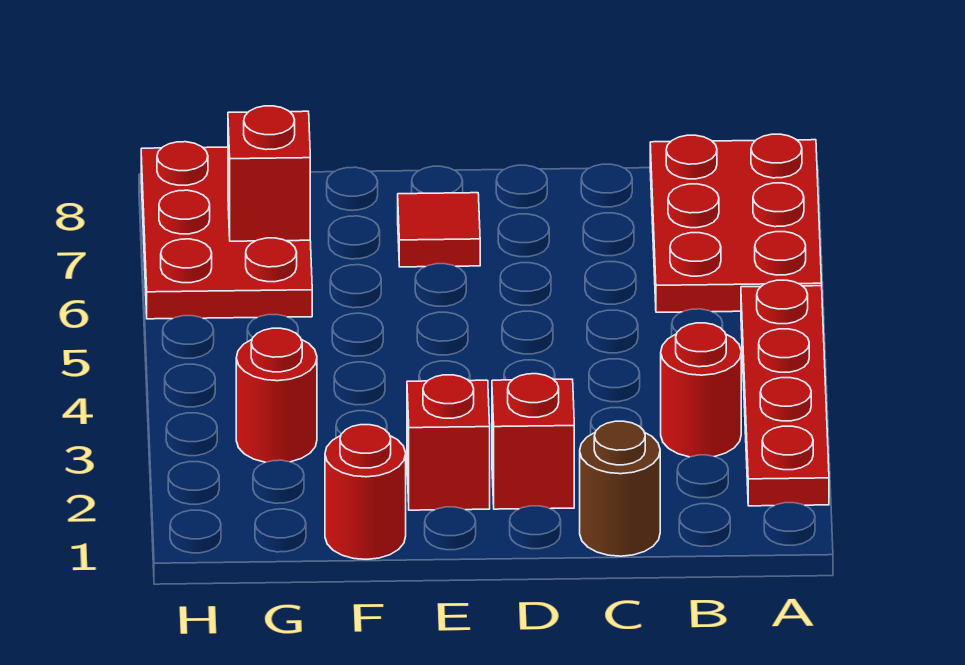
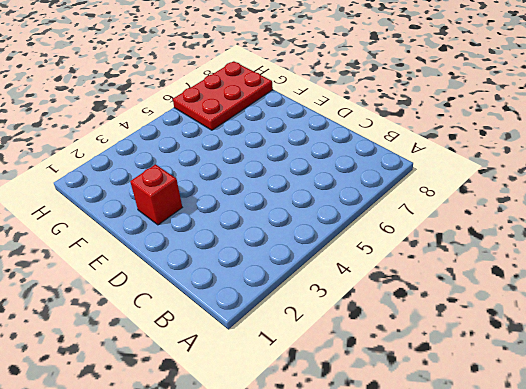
none -> red 1x4 plate [741,280,829,506]
none -> red 2x3 plate [650,134,822,312]

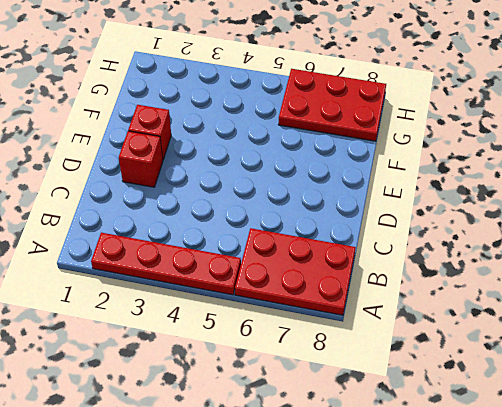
none -> red 1x1 round brick [661,323,741,457]
none -> brown 1x1 round brick [580,421,660,556]

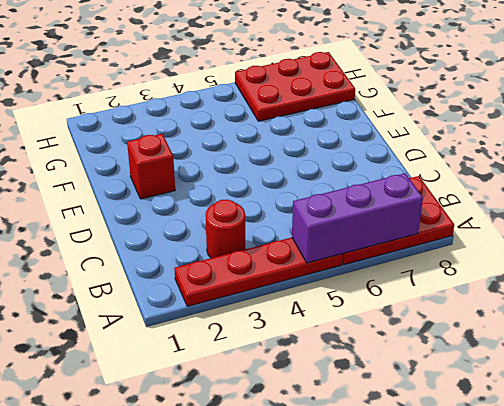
purple 1x3 brick [292,173,423,263] -> none
none -> brown 1x1 round brick [580,421,660,556]
none -> red 1x1 brick [492,374,574,509]

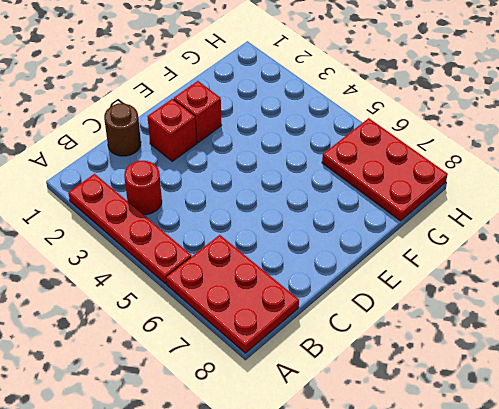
none -> red 1x1 tile [398,193,480,267]
none -> red 1x1 round brick [325,425,406,559]

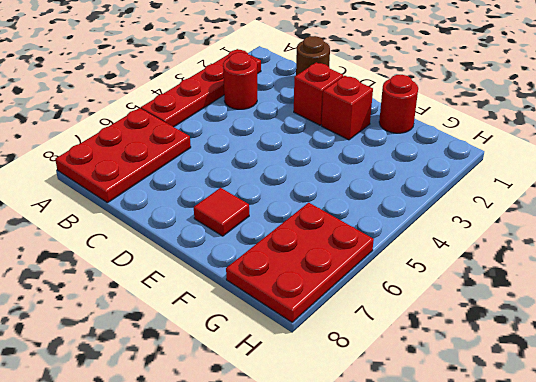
none -> red 1x1 round brick [236,328,317,462]
none -> red 1x1 brick [228,106,310,241]

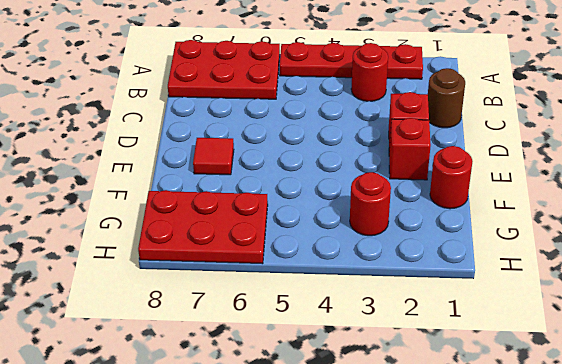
none -> red 1x1 brick [228,106,310,241]

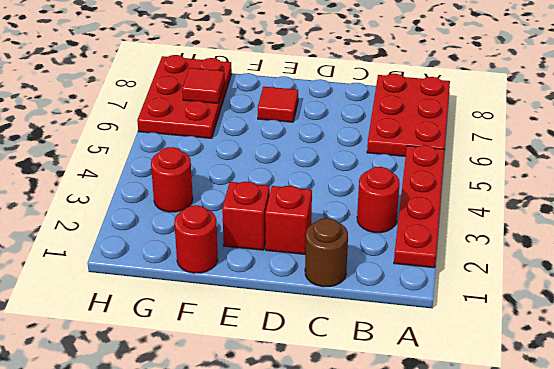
red 1x1 tile [182,68,225,103] -> red 1x1 brick [228,106,310,241]

